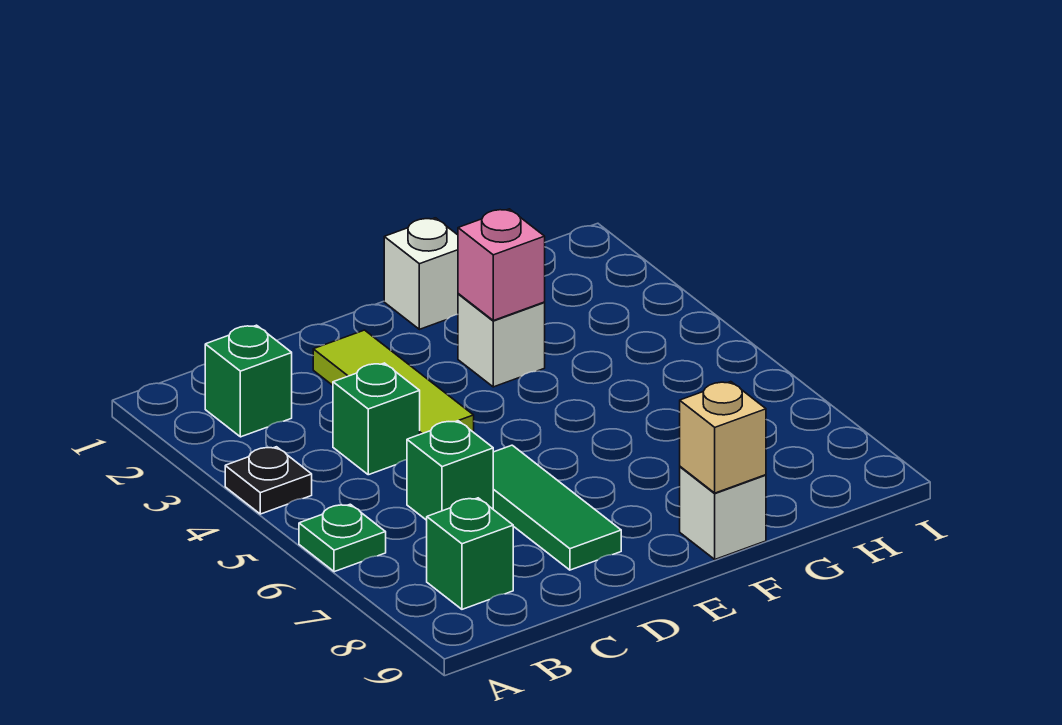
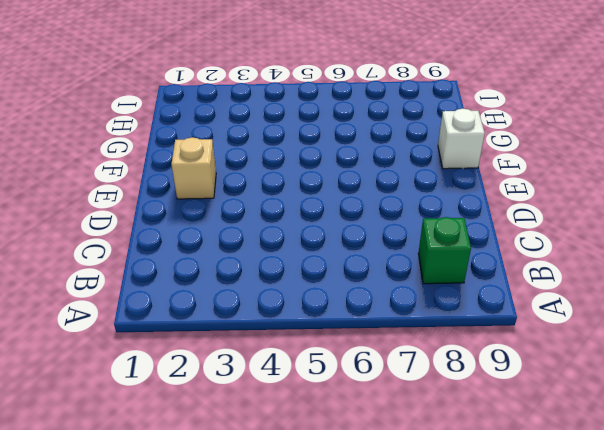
tan 1x1 brick [171,137,216,199] -> tan 1x1 brick moved to [680,382,766,493]
none -> black 1x1 plate [225,447,312,514]
none -> green 1x1 plate [299,504,386,572]
none -> green 1x1 brick [205,325,292,437]

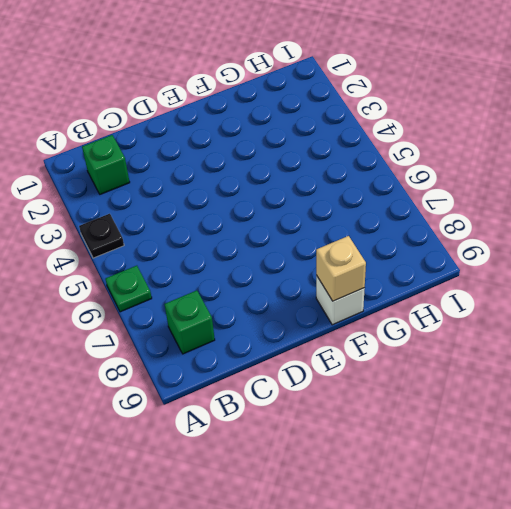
none -> green 1x1 brick [333,363,420,475]
none -> green 1x1 brick [407,421,493,520]
none -> lime 1x3 tile [313,330,474,434]

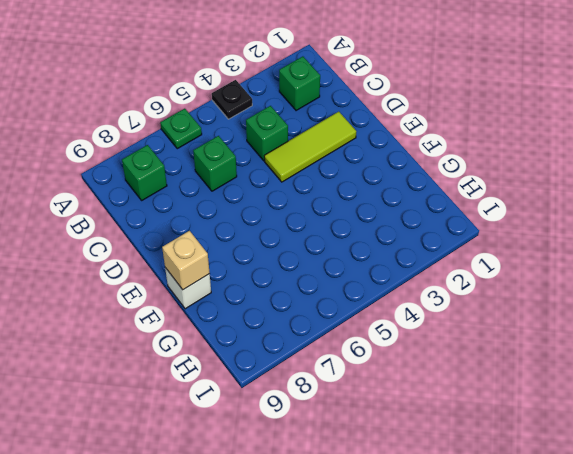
none -> green 1x3 tile [493,445,621,570]
none -> white 1x1 brick [384,218,458,329]
none -> white 1x1 brick [458,294,545,387]

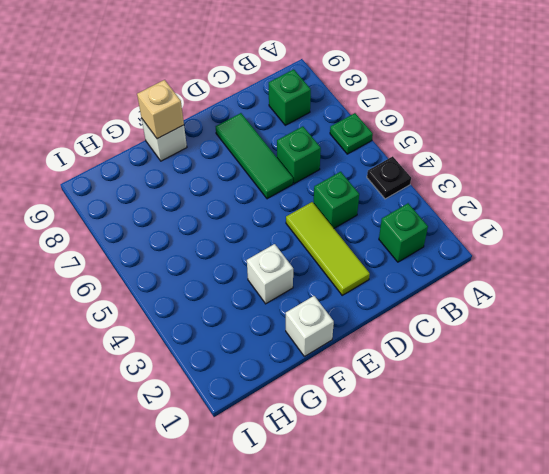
none -> pink 1x1 brick [458,209,545,320]

